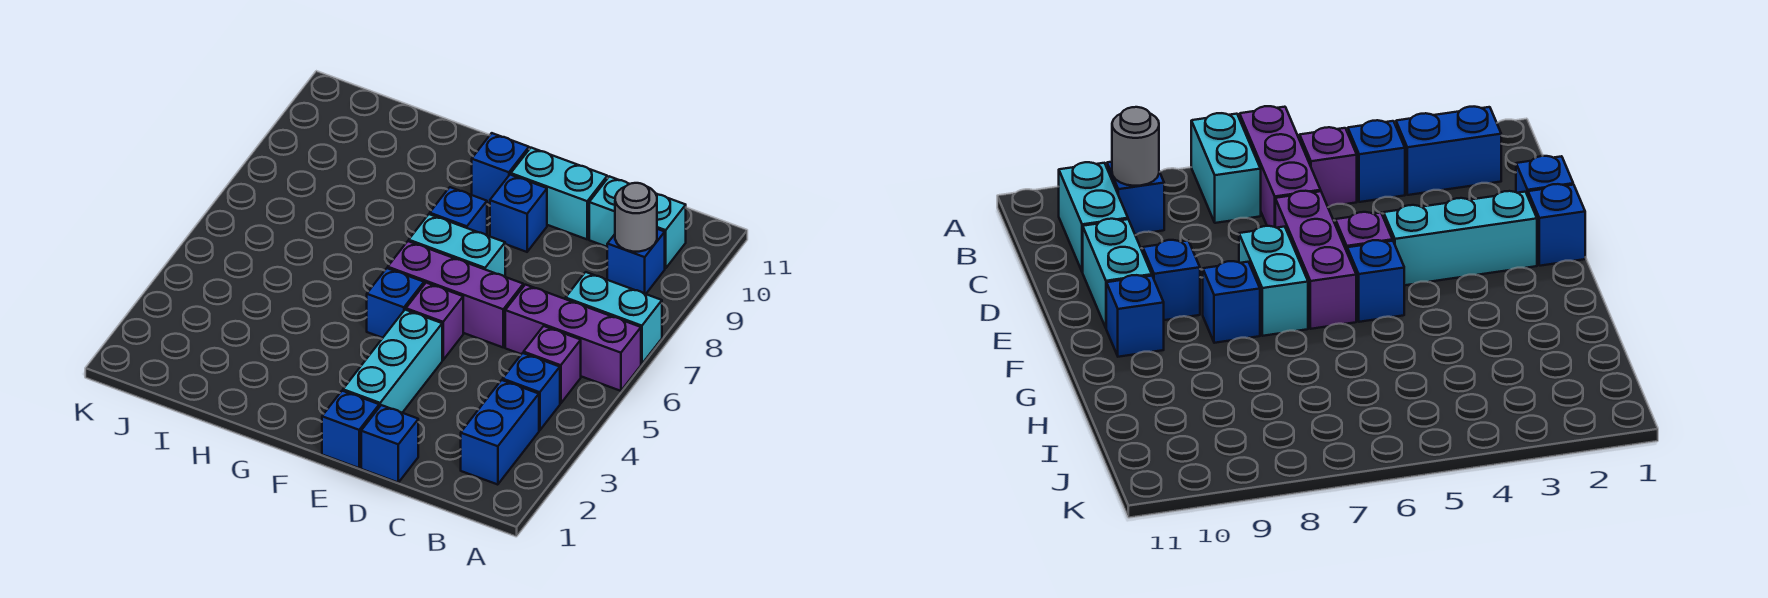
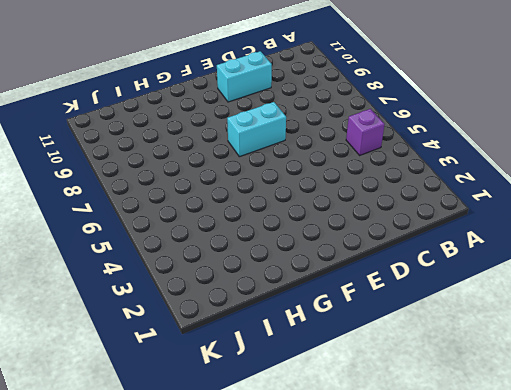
none -> purple 1x3 brick [505,285,641,391]
none -> cyan 1x2 brick [565,272,662,364]
none -> blue 1x2 brick [461,380,539,485]

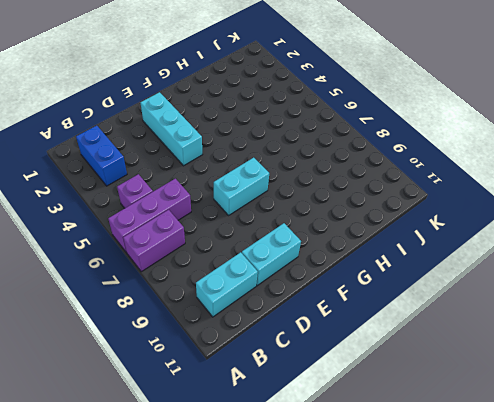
purple 1x2 brick [123,210,185,272] -> cyan 1x2 brick [565,272,662,364]
none -> blue 1x1 brick [503,353,560,431]
none -> blue 1x1 brick [607,229,665,294]
none -> blue 1x1 brick [361,405,418,482]

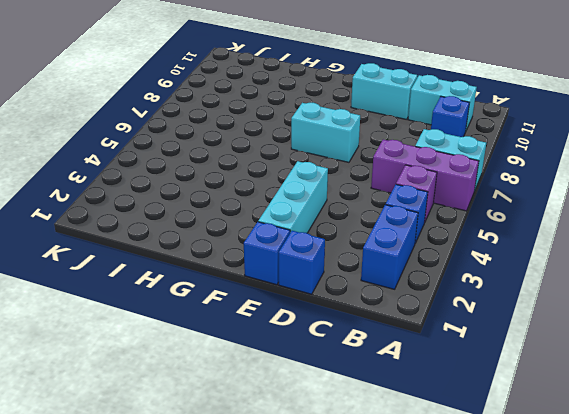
none -> purple 1x3 brick [388,241,523,347]
none -> purple 1x1 brick [406,283,463,360]
none -> blue 1x1 brick [490,175,547,252]

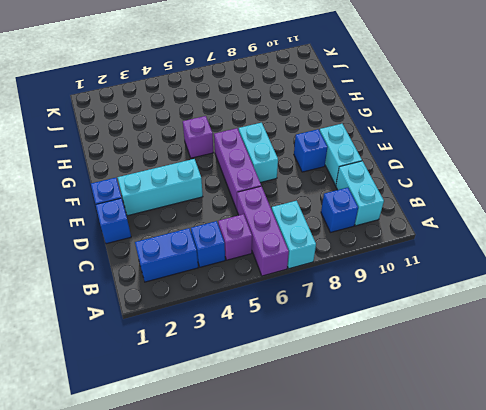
purple 1x1 brick [183,116,214,158] -> purple 1x1 brick moved to [406,283,463,360]
none -> blue 1x1 brick [367,268,424,338]
none -> blue 1x1 brick [430,187,487,235]
none -> blue 1x1 brick [472,133,529,204]

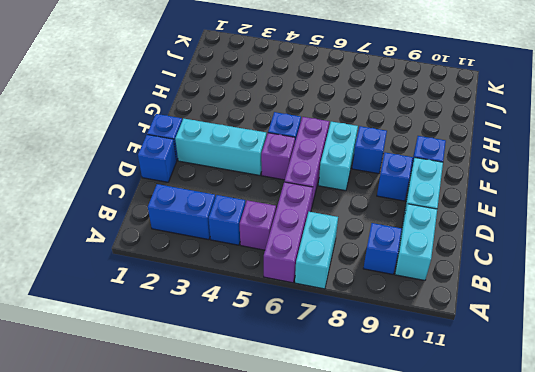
none -> grey 1x1 round brick [615,183,657,252]

